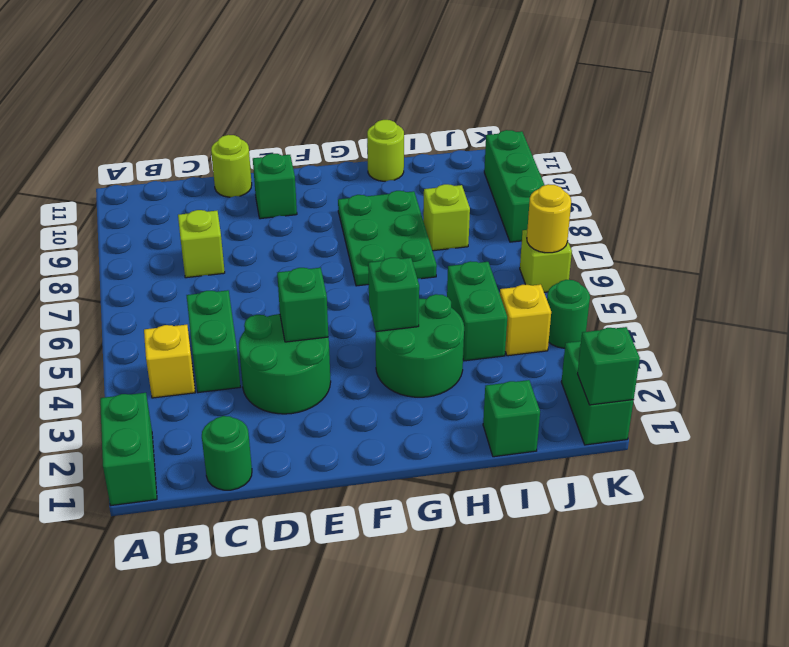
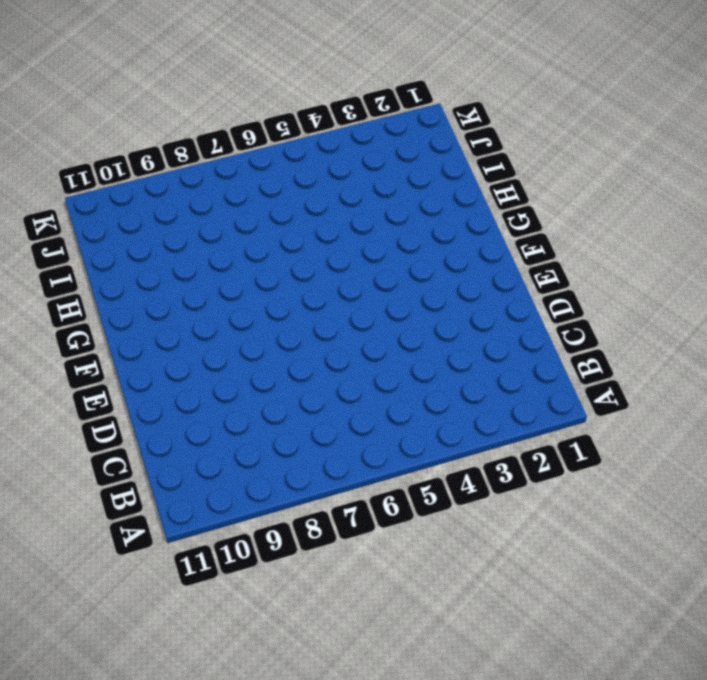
none -> green 1x2 brick [100,393,157,505]
none -> yellow 1x1 brick [144,325,195,398]
none -> green 1x1 round brick [202,416,252,490]

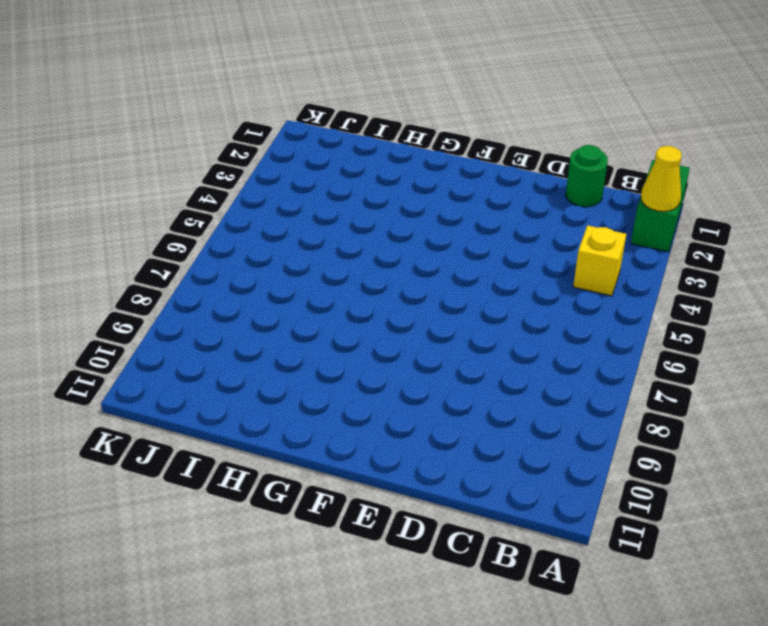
yellow 1x1 cone [641,146,682,212] -> none
none -> green 1x2 brick [187,290,240,393]
none -> lime 1x1 brick [178,210,225,278]
none -> green 2x2 round brick [239,314,331,414]

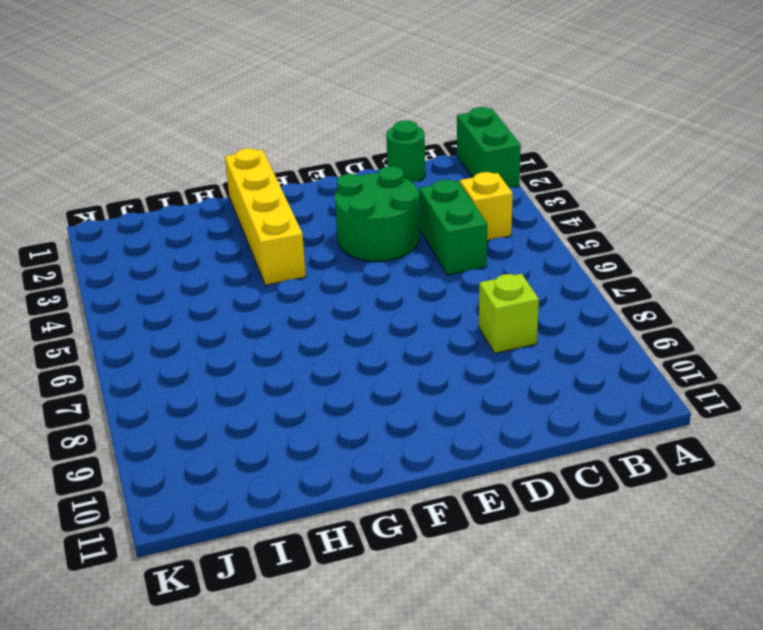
yellow 1x4 brick [225,148,306,285] -> green 2x2 round brick [375,294,464,397]
none -> lime 1x1 round brick [211,135,252,197]
none -> green 1x1 brick [253,153,297,219]
none -> green 2x3 plate [338,191,437,286]

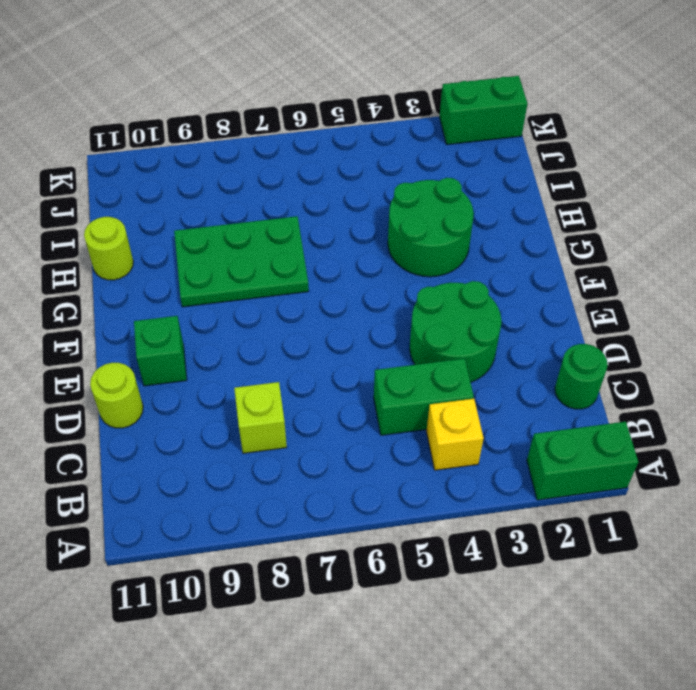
none -> green 1x1 brick [483,380,540,457]
none -> green 1x2 brick [447,261,507,361]
none -> lime 1x1 brick [423,184,470,251]

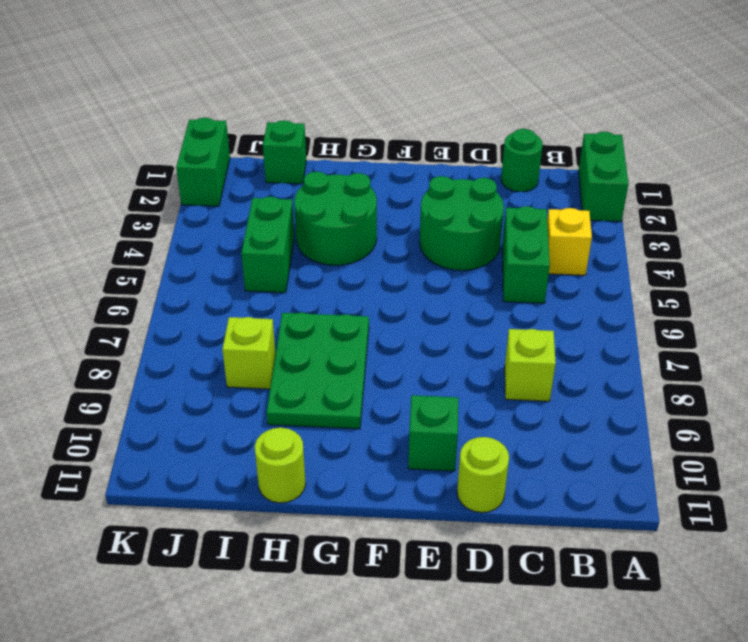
none -> yellow 1x1 brick [500,284,551,356]
none -> green 1x1 round brick [547,280,590,348]
none -> lime 1x1 brick [520,230,572,292]

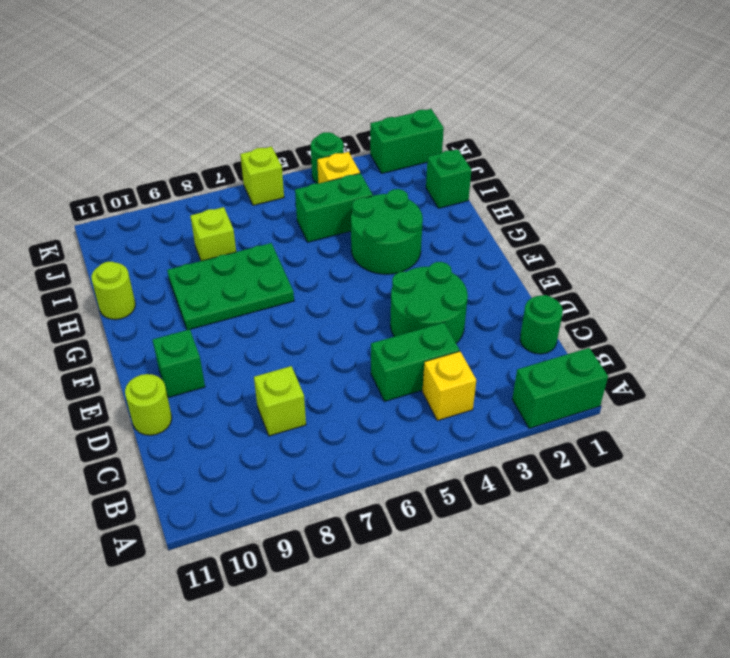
none -> green 1x3 brick [484,130,544,242]
none -> green 1x1 brick [277,268,328,342]
none -> green 1x1 brick [368,258,419,332]

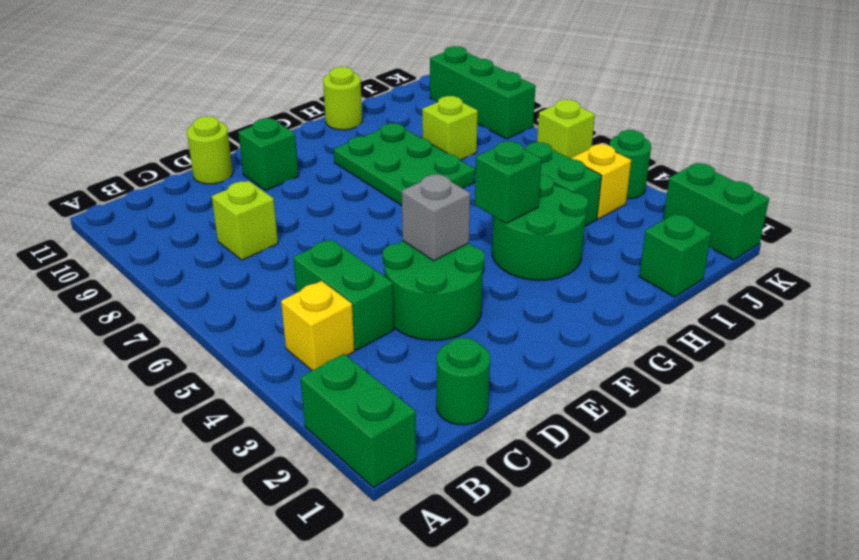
grey 1x1 brick [402,174,470,261] -> green 1x1 brick [277,268,328,342]
none -> green 1x1 brick [577,327,640,405]
none -> yellow 1x1 round brick [527,184,571,253]

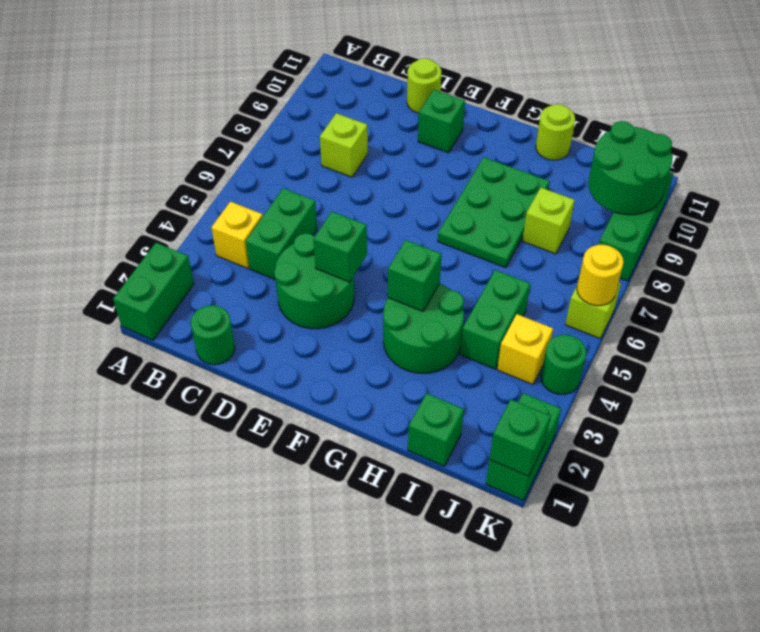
green 2x2 round brick [588,121,672,215] -> none

